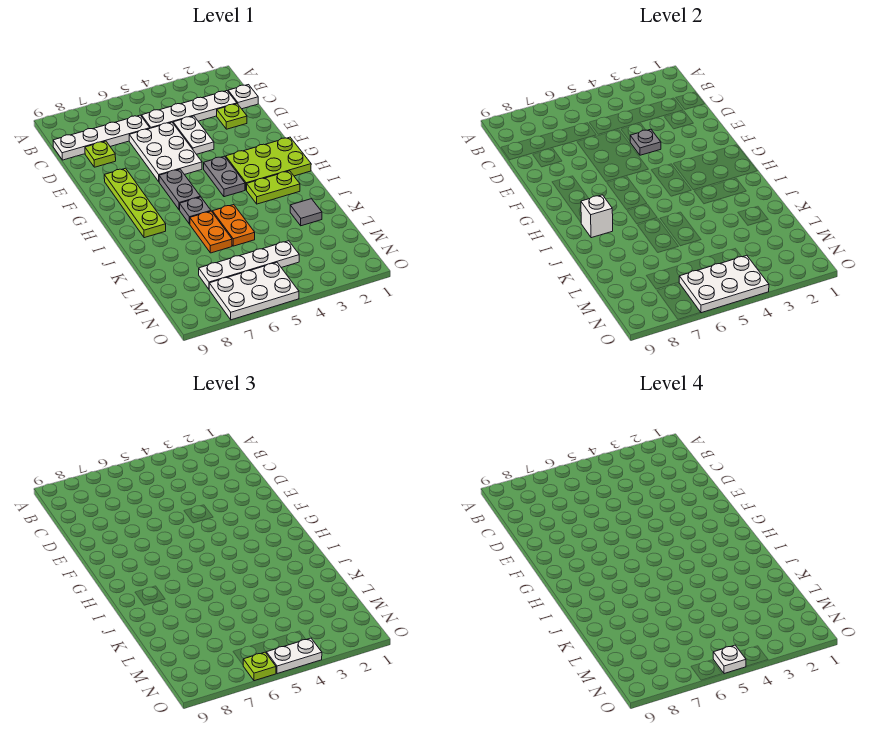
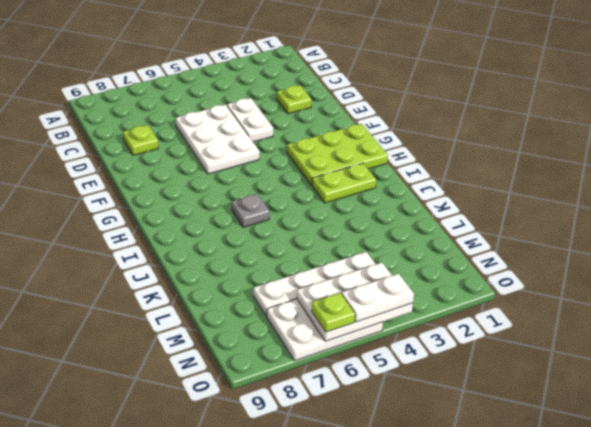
none -> white 1x1 plate [228,85,258,109]
none -> white 1x4 plate [142,91,237,128]
none -> white 1x4 plate [53,115,150,160]

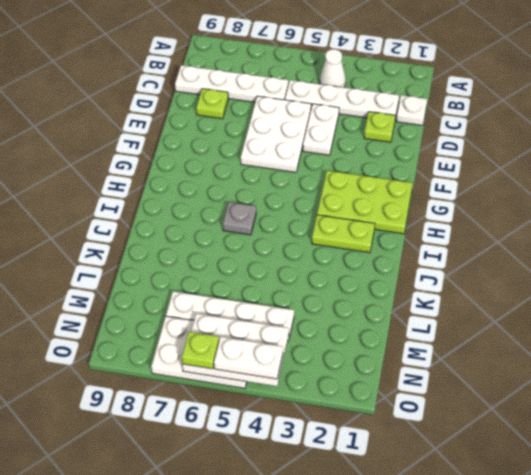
white 1x1 cone [319,49,346,87] -> none
none -> lime 1x4 plate [104,168,166,238]
none -> grey 1x2 plate [204,156,245,197]
none -> grey 1x2 plate [159,169,200,210]

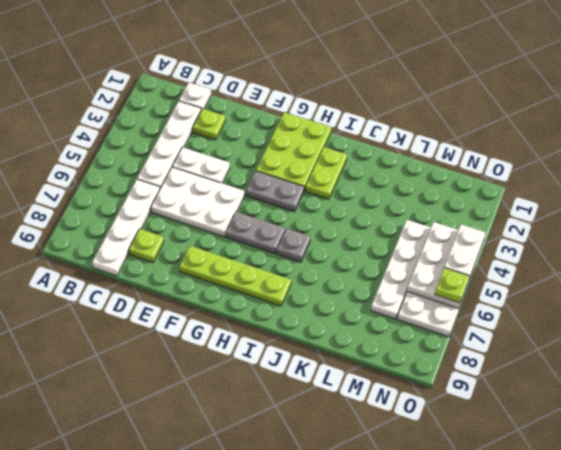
none -> orange 1x2 plate [212,205,255,246]
none -> orange 1x2 plate [190,211,232,253]
none -> grey 1x1 tile [290,199,322,226]

